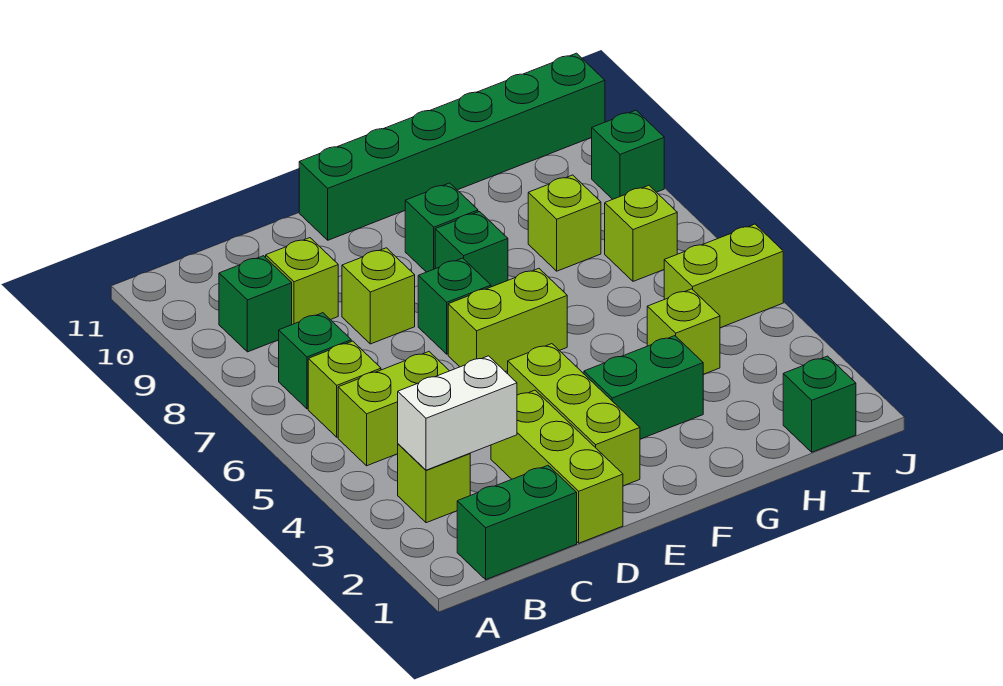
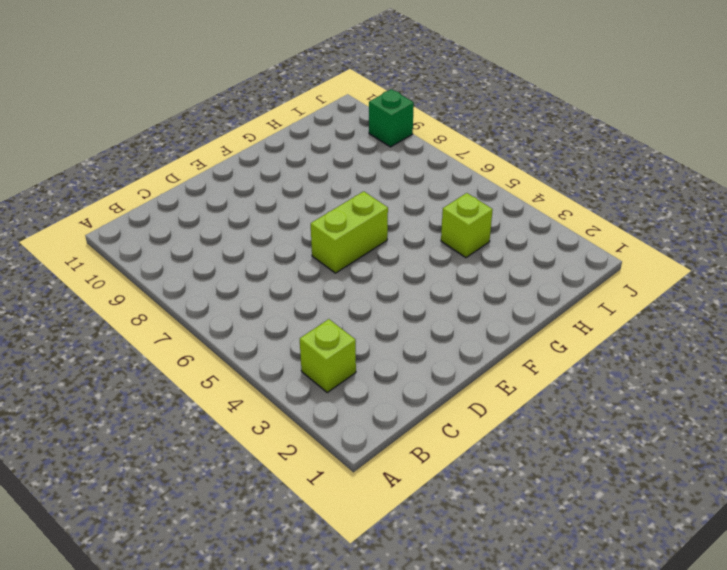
none -> green 1x2 brick [457,465,577,579]
none -> lime 1x2 brick [338,352,449,466]
none -> lime 1x1 brick [308,341,381,437]

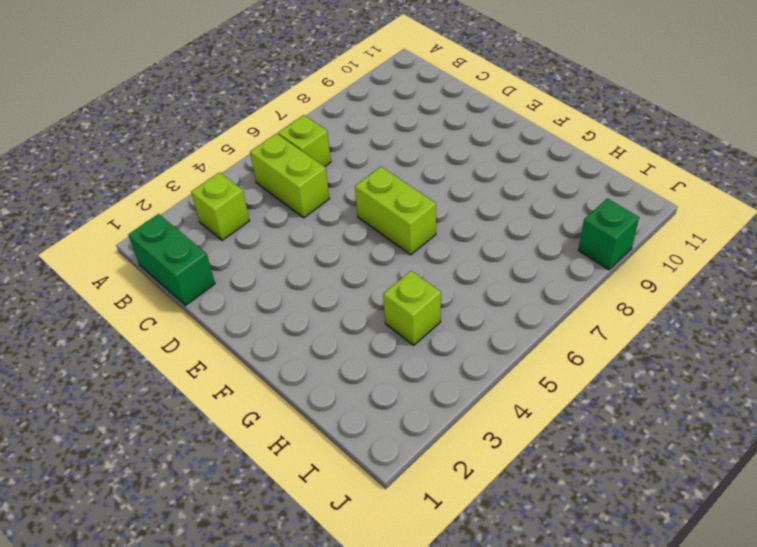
none -> green 1x1 brick [279,313,351,409]
none -> green 1x1 brick [219,256,292,352]
none -> lime 1x1 brick [266,238,338,325]

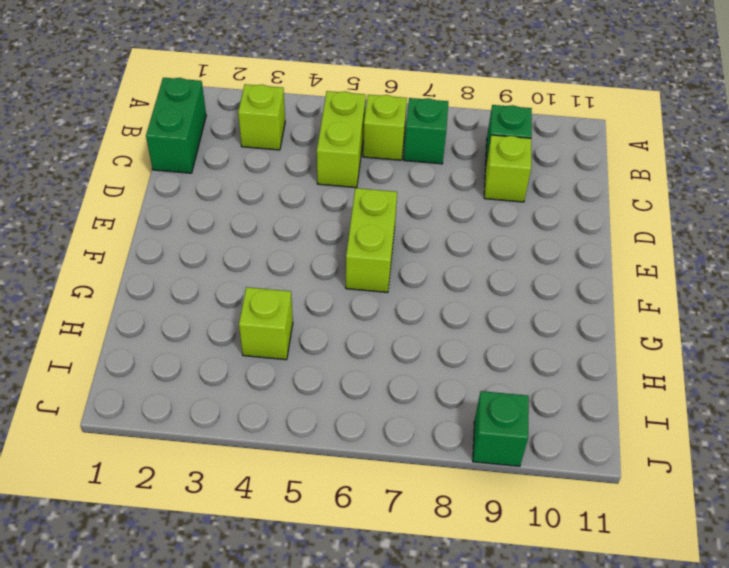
none -> lime 1x3 brick [491,390,623,543]
none -> lime 1x1 brick [342,248,415,344]
none -> lime 1x3 brick [508,344,640,486]

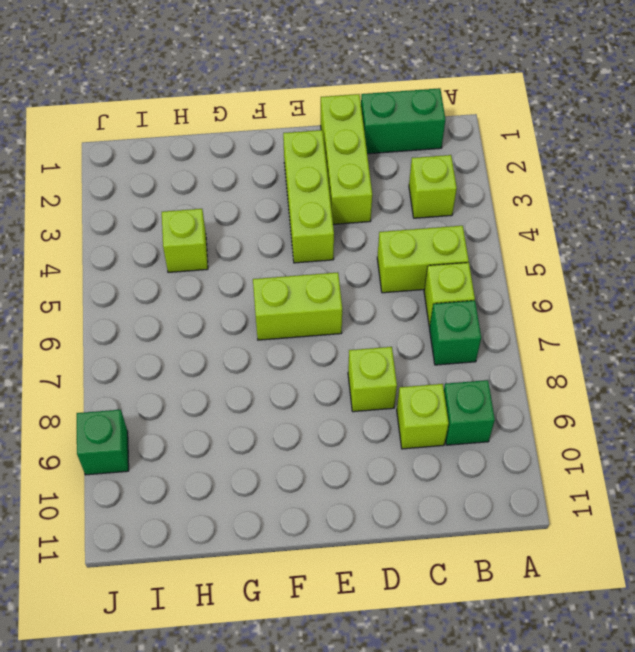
none -> green 1x1 brick [418,258,491,354]
none -> green 1x6 brick [299,53,605,240]
none -> green 1x2 brick [584,336,703,439]

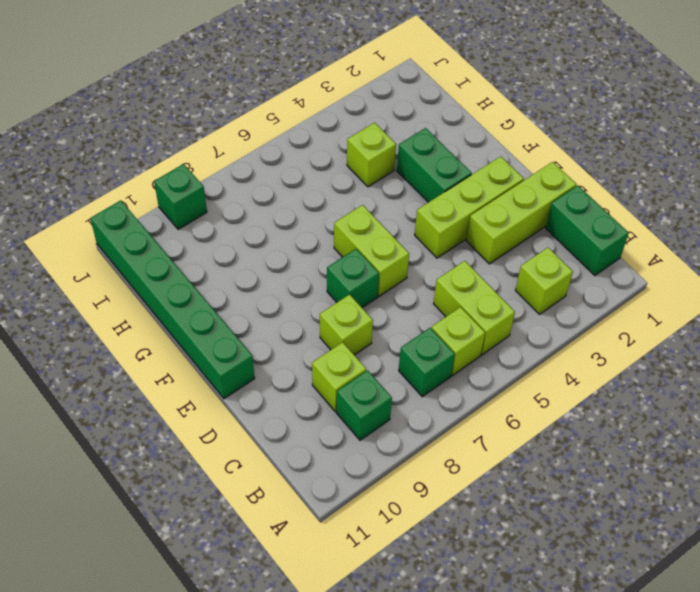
none -> green 1x1 brick [435,212,508,287]
none -> green 1x1 brick [405,183,478,272]
none -> lime 1x1 brick [528,175,601,271]

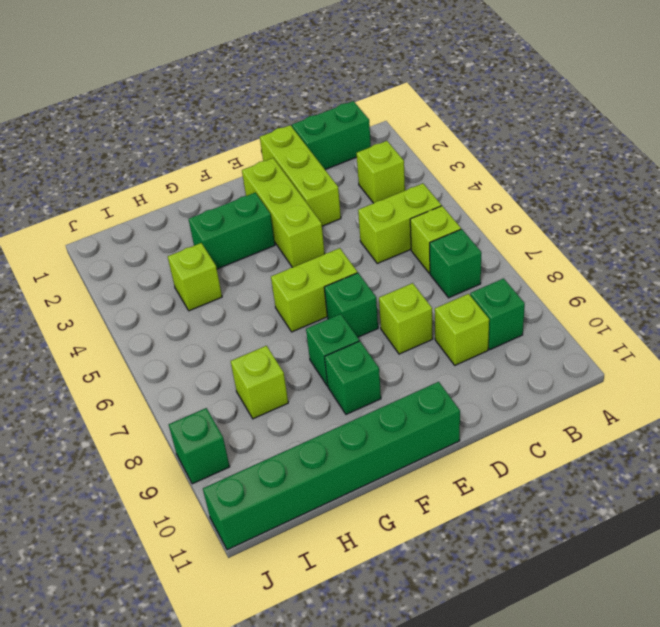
none -> green 1x1 brick [783,356,856,452]
none -> lime 1x2 brick [664,224,783,328]
none -> lime 1x1 brick [605,185,677,281]

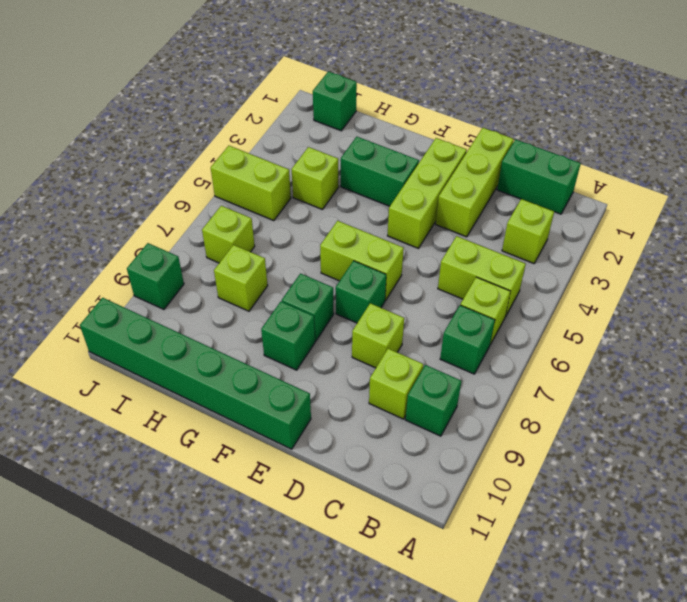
none -> white 1x2 brick [398,356,517,470]

